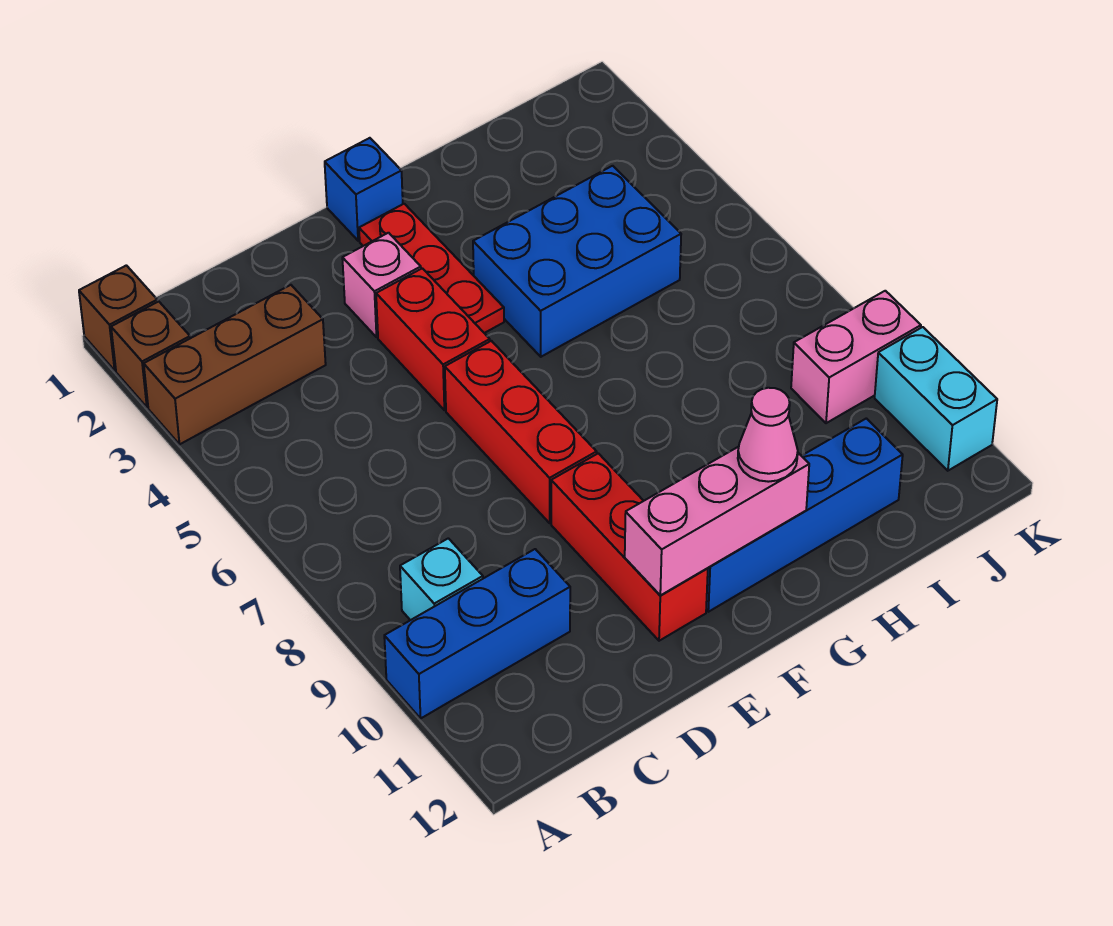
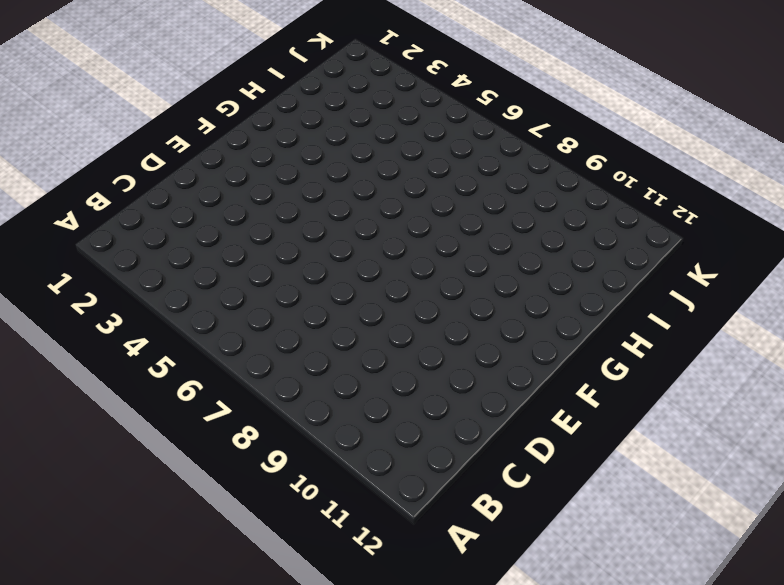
none -> brown 1x1 brick [79,265,157,370]
none -> brown 1x1 brick [111,301,190,407]
none -> brown 1x3 brick [144,285,326,444]

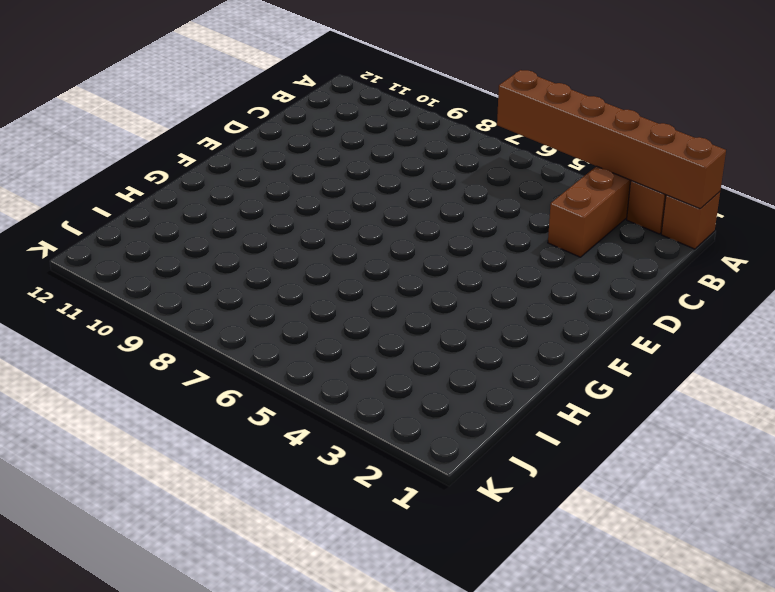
brown 1x6 brick [497,70,726,209] -> none
none -> blue 1x3 brick [384,549,570,718]
none -> cyan 1x1 brick [400,538,483,620]
none -> pink 1x1 brick [342,233,421,337]

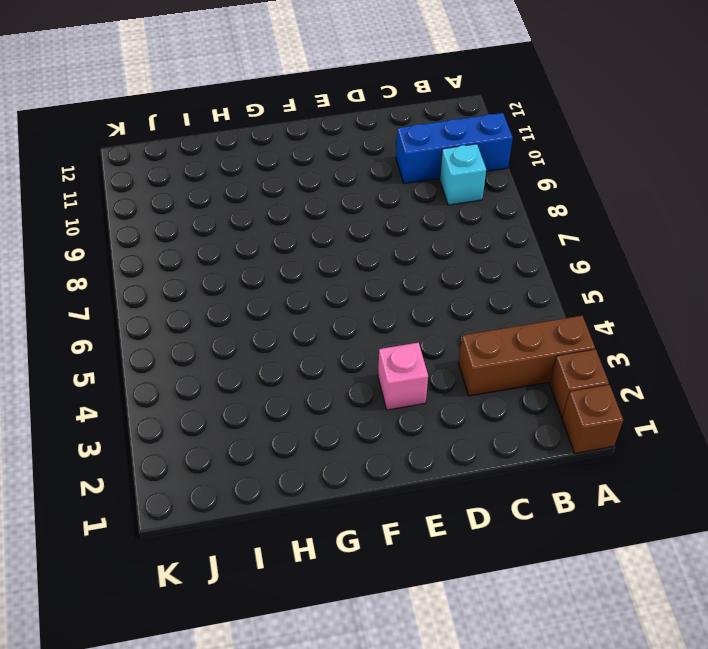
none -> red 1x2 brick [376,268,490,410]
none -> red 1x3 brick [445,341,597,523]
none -> red 1x3 brick [551,453,708,641]

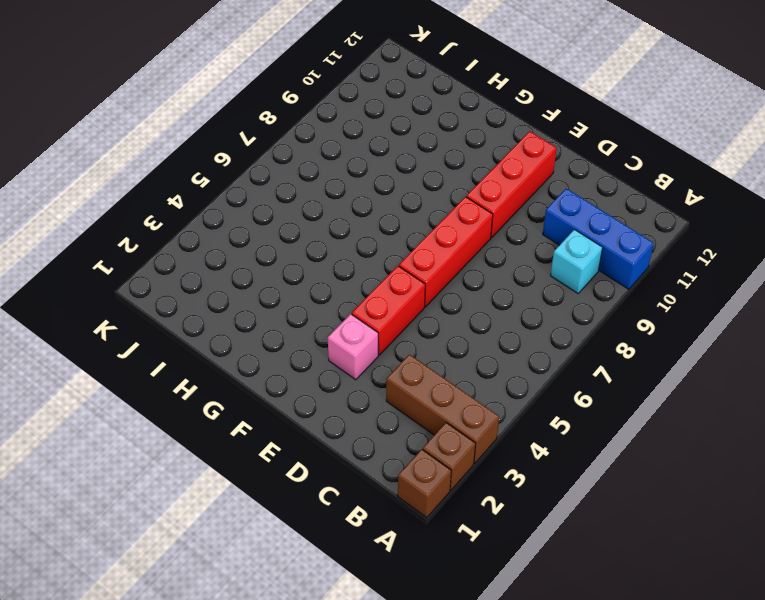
none -> blue 1x1 brick [325,138,403,241]
none -> red 1x3 plate [359,204,504,333]
none -> blue 1x4 brick [706,418,903,612]

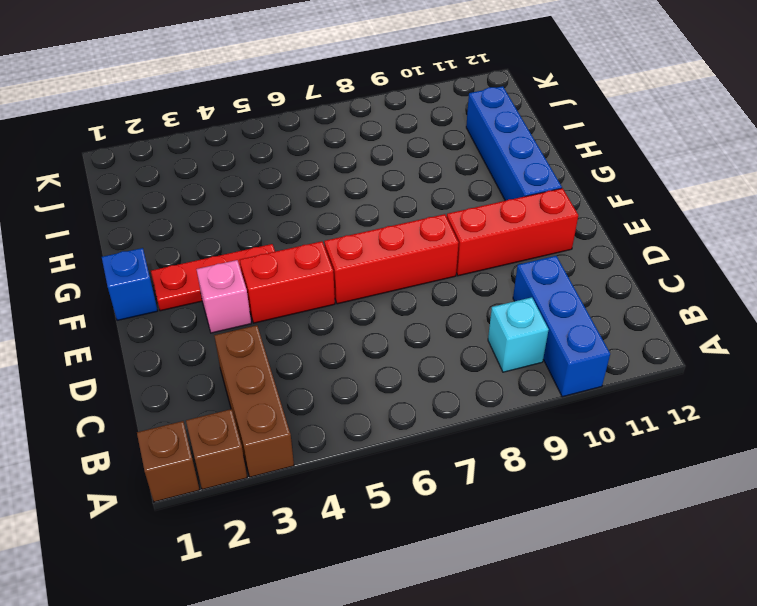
none -> blue 2x3 brick [473,166,681,357]
none -> pink 1x2 brick [791,291,921,423]
none -> cyan 1x2 brick [875,327,997,471]

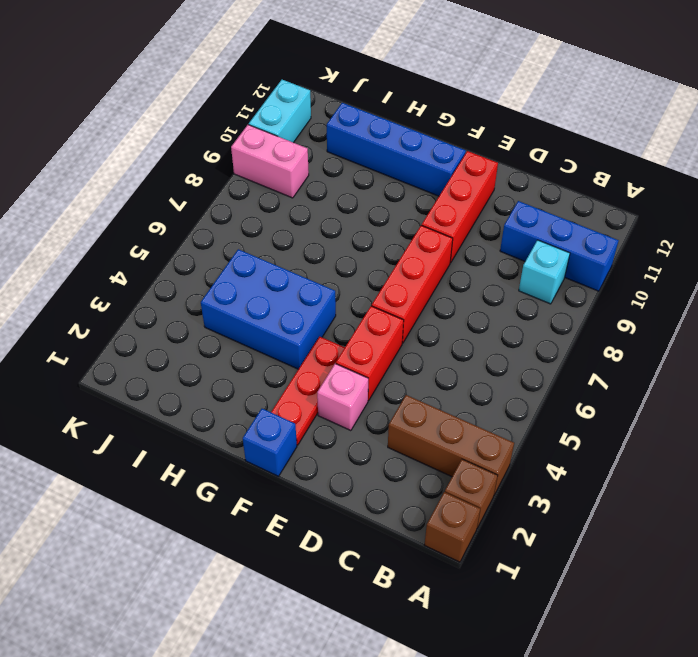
none -> pink 1x3 brick [625,447,809,595]
none -> pink 1x1 cone [738,388,798,482]

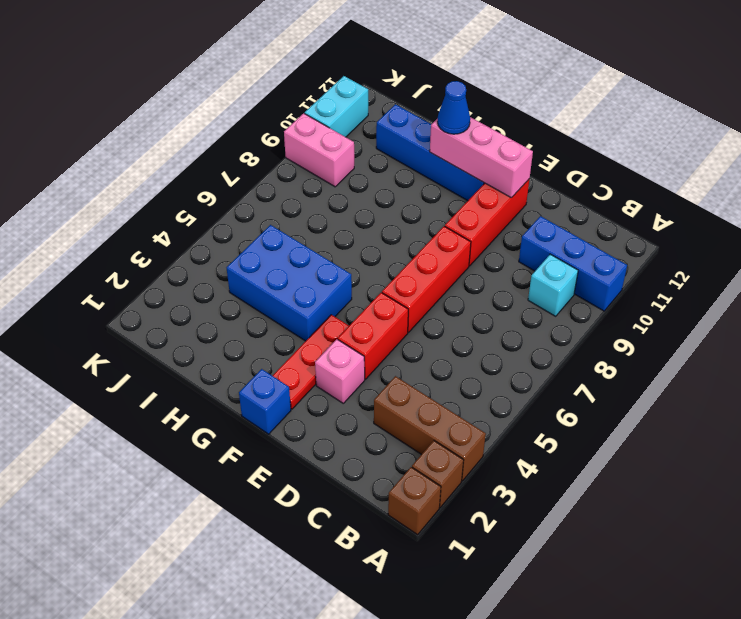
blue 1x1 cone [437,81,470,134] -> pink 1x1 cone [738,388,798,482]

